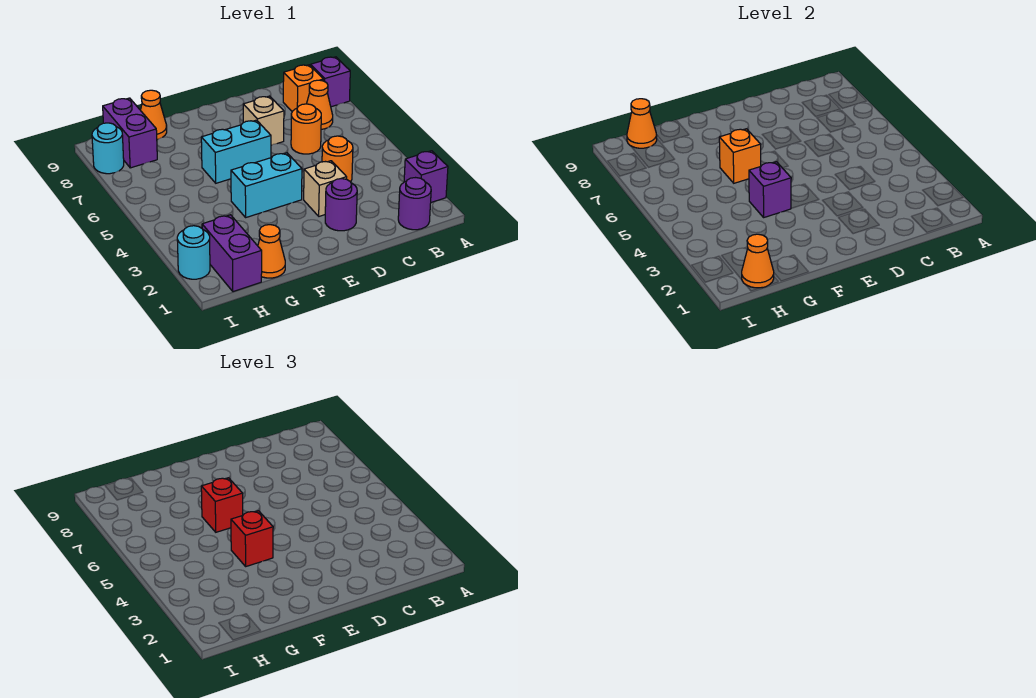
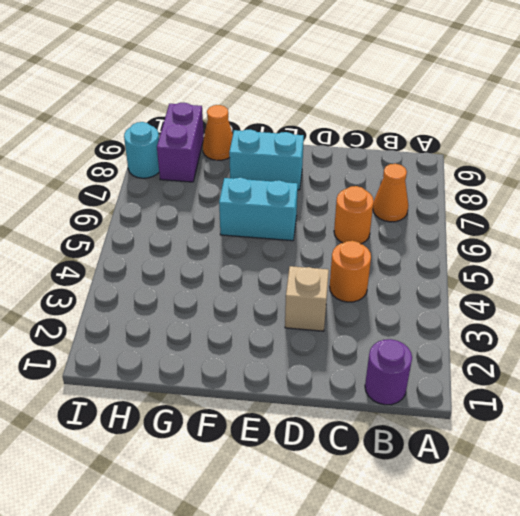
cyan 1x2 brick [229,130,304,190] -> cyan 1x2 brick moved to [231,153,302,217]
none -> purple 1x1 brick [404,151,448,202]
none -> purple 1x1 brick [310,57,350,107]
none -> orange 1x1 brick [283,65,323,112]

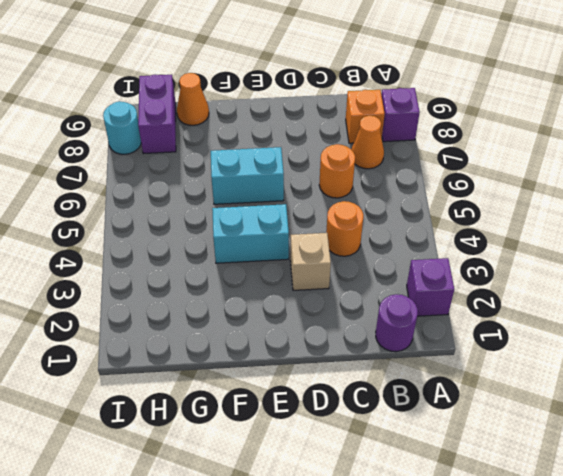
none -> purple 1x1 round brick [325,179,357,231]
none -> tan 1x1 brick [243,96,284,145]
none -> orange 1x1 cone [258,225,285,278]

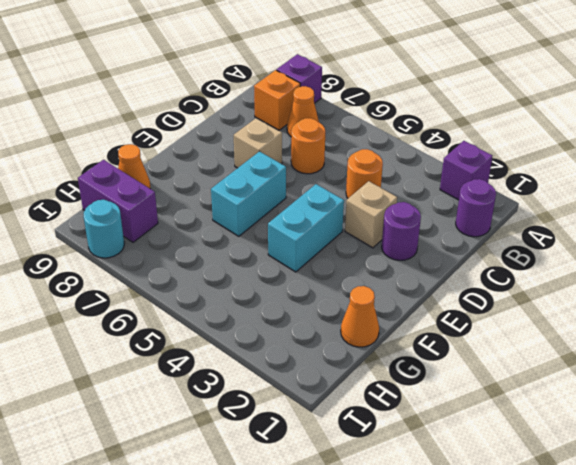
none -> purple 1x2 brick [202,215,262,292]
none -> cyan 1x1 round brick [177,226,210,279]
none -> purple 1x1 brick [749,162,791,217]

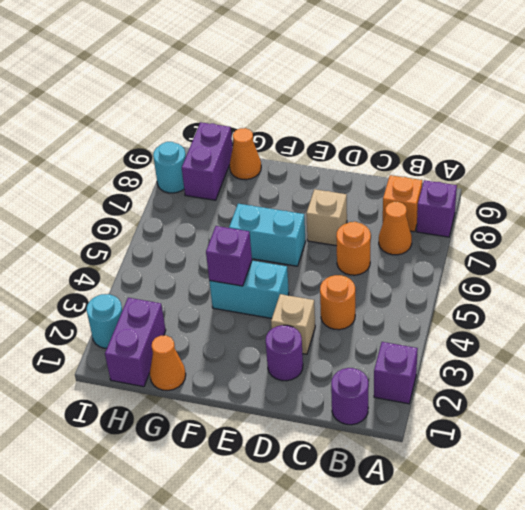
none -> orange 1x1 brick [719,129,761,183]
none -> orange 1x1 cone [742,234,774,288]
none -> orange 1x1 cone [627,99,657,148]

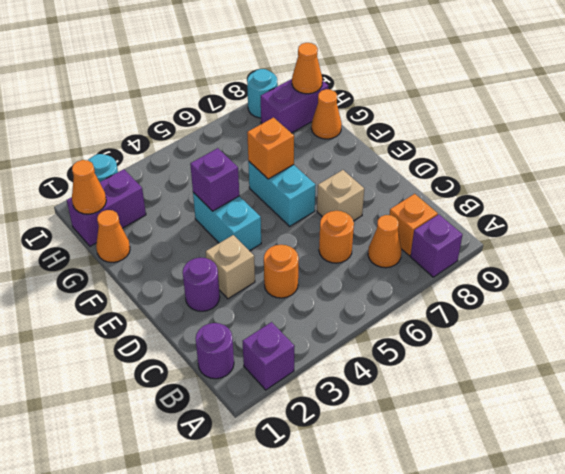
none -> red 1x1 brick [231,511,273,566]
none -> red 1x1 brick [201,478,243,532]

